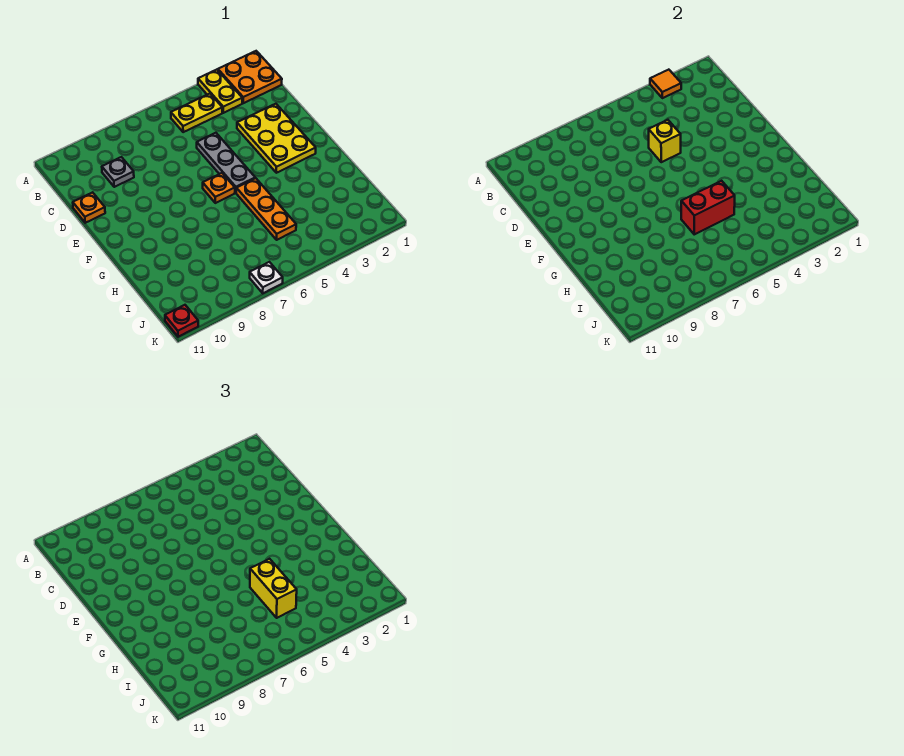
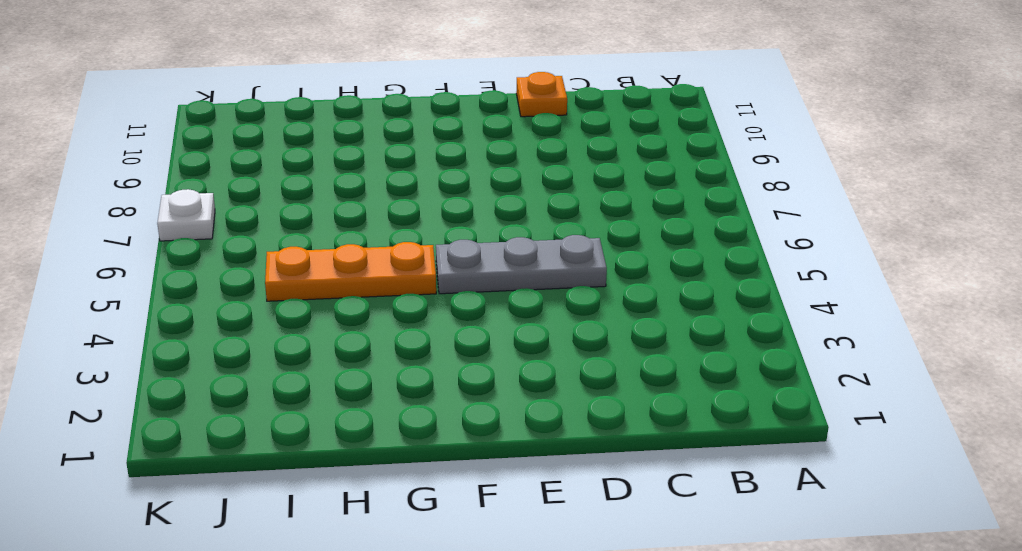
none -> orange 2x2 plate [218,51,282,103]
none -> yellow 1x2 plate [198,70,242,113]
none -> yellow 1x2 plate [171,94,222,132]

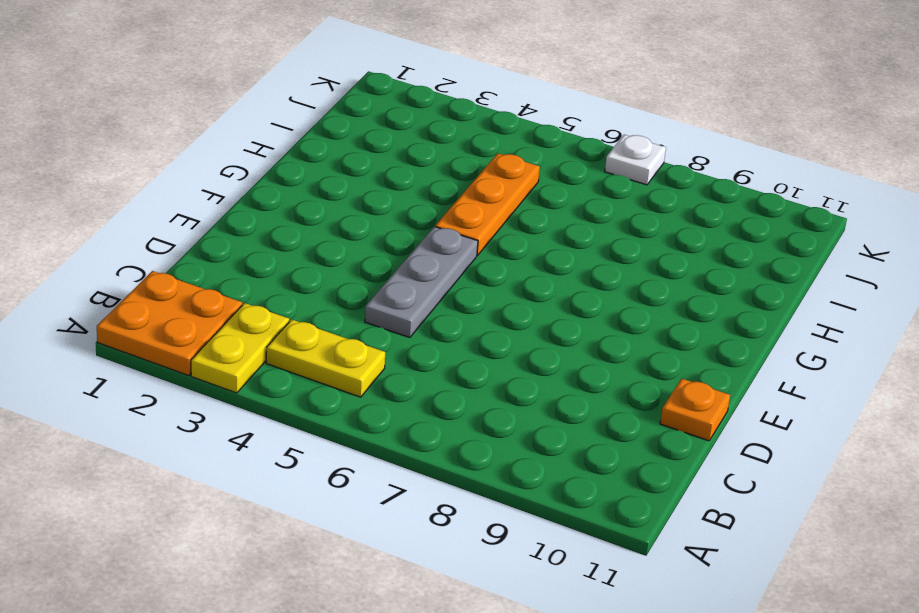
none -> grey 1x1 plate [102,157,134,187]
none -> yellow 2x3 plate [237,104,316,173]
none -> orange 1x1 plate [203,173,235,203]

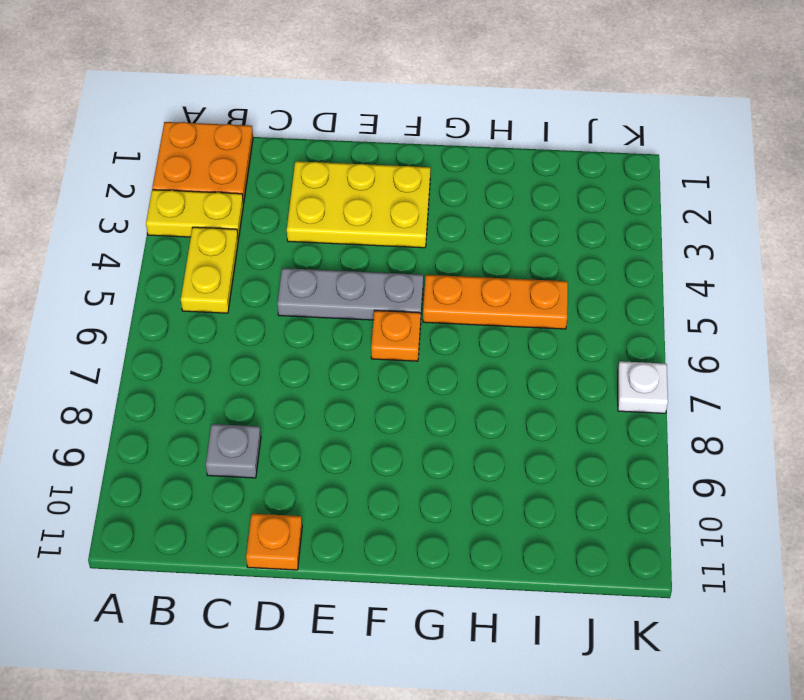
none -> red 1x1 plate [165,305,198,337]
none -> orange 1x1 tile [650,70,681,98]
none -> yellow 1x1 brick [649,120,681,162]

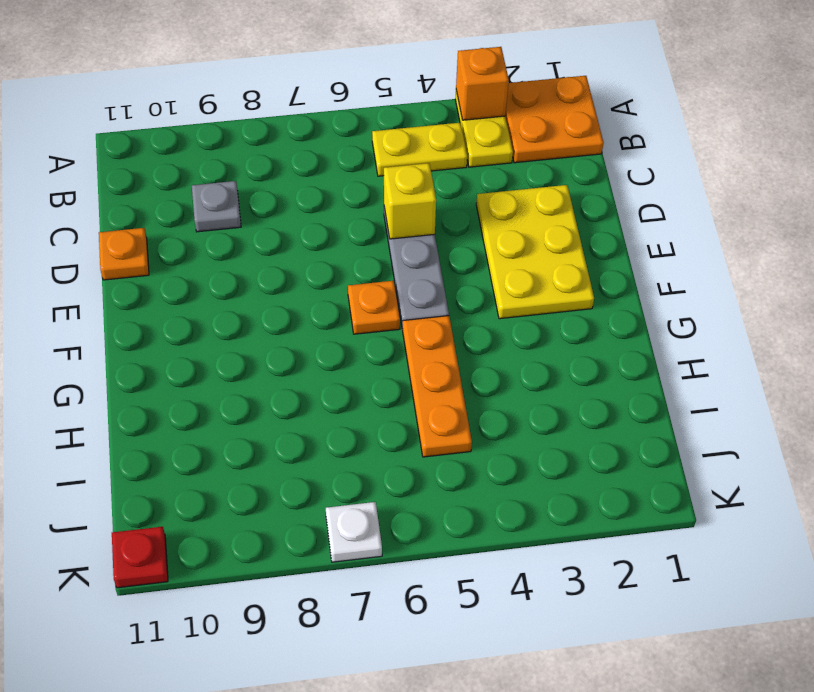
orange 1x1 brick [456,47,509,120] -> orange 1x1 tile [650,70,681,98]
none -> red 1x2 brick [681,181,735,234]
none -> yellow 1x2 brick [250,559,297,618]

